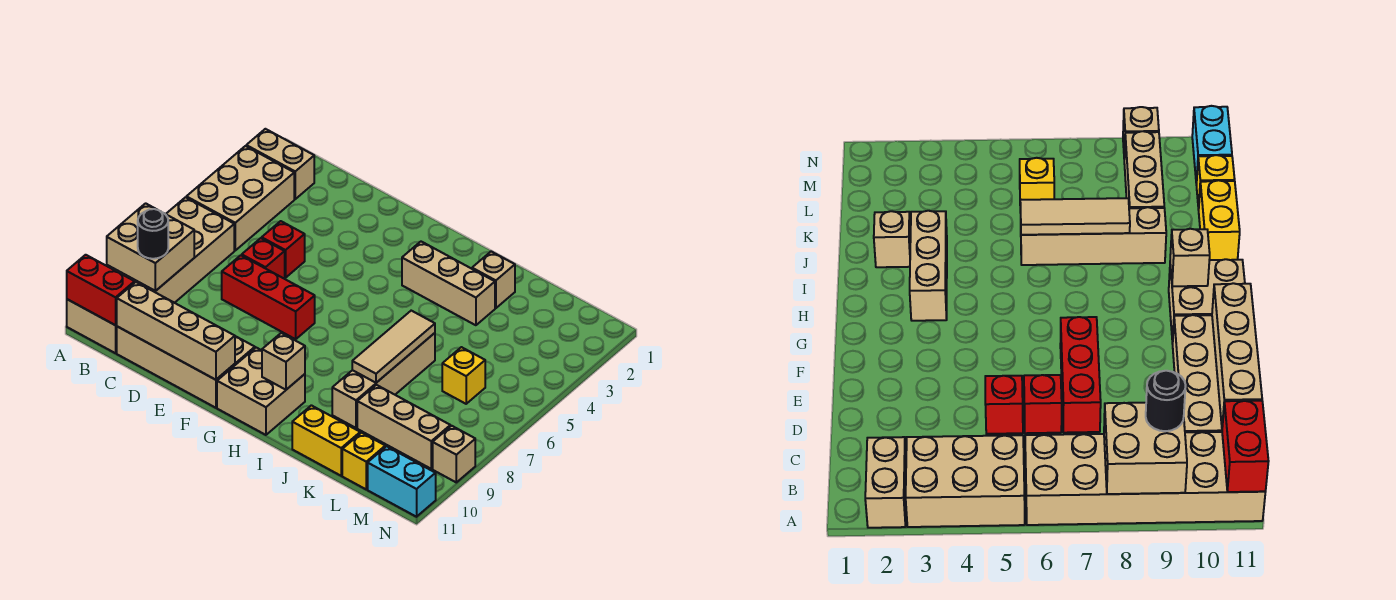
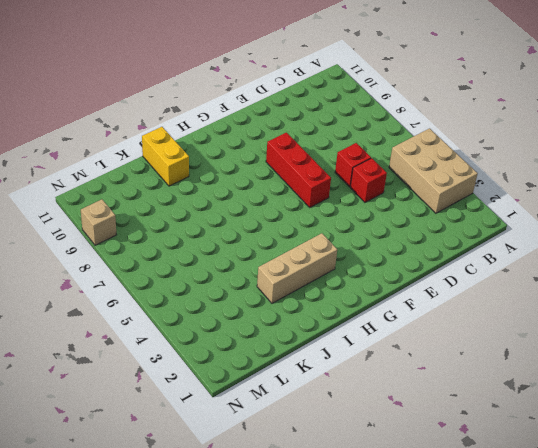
red 1x3 brick [266,133,331,207] -> red 1x3 brick turned to [222,255,315,339]
yellow 1x2 brick [142,127,189,186] -> yellow 1x2 brick turned to [292,405,360,476]
none -> tan 1x2 brick [246,129,314,199]
none -> tan 2x6 brick [67,197,234,353]
none -> tan 2x4 brick [117,327,255,408]

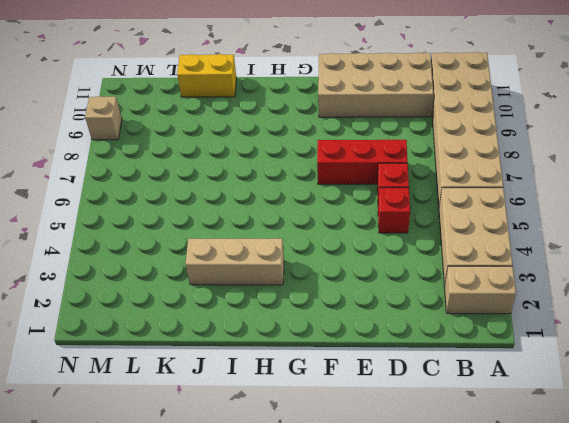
none -> tan 2x2 brick [217,348,305,435]
none -> tan 1x1 brick [472,252,515,308]
none -> tan 1x4 brick [332,333,435,428]

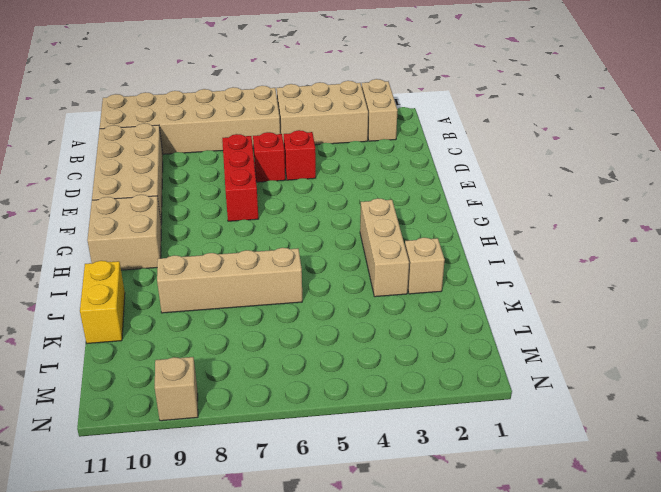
none -> tan 1x3 brick [357,385,450,469]
none -> yellow 1x1 brick [442,347,485,404]
none -> yellow 1x1 brick [342,433,385,489]

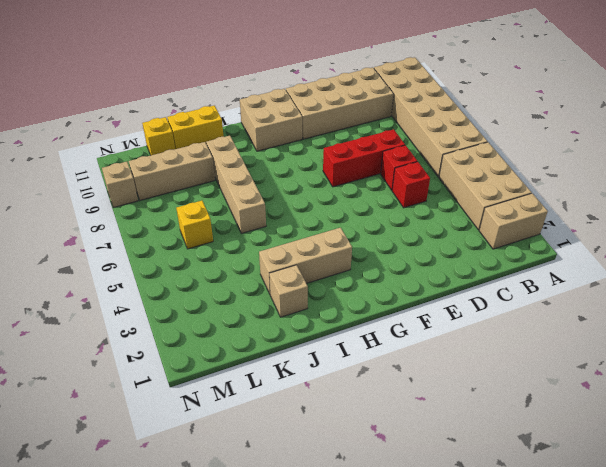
none -> cyan 1x2 brick [368,446,436,517]
none -> tan 2x2 brick [107,203,194,291]
none -> red 1x2 brick [67,255,135,325]

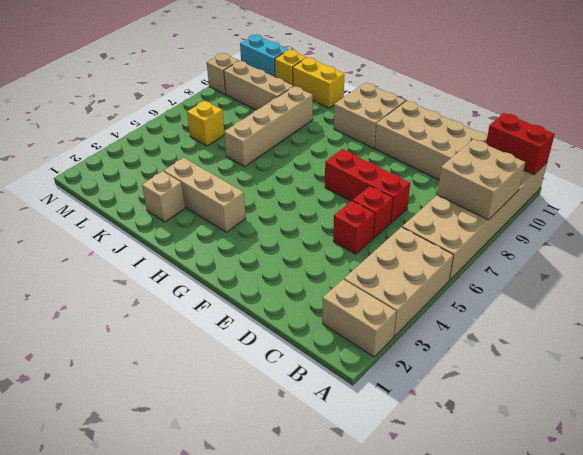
none -> tan 1x4 brick [116,282,235,380]
none -> tan 1x1 brick [262,333,305,390]
none -> tan 1x3 tile [352,311,435,383]

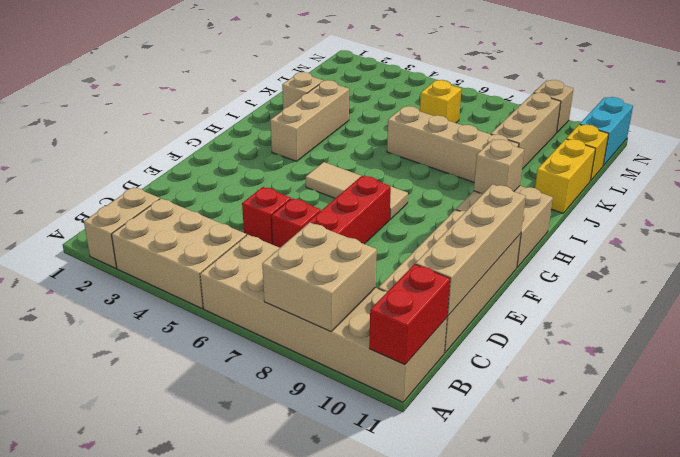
tan 1x3 tile [306,162,408,219] -> tan 1x3 tile moved to [352,311,435,383]
none -> black 1x1 round brick [138,209,168,259]

